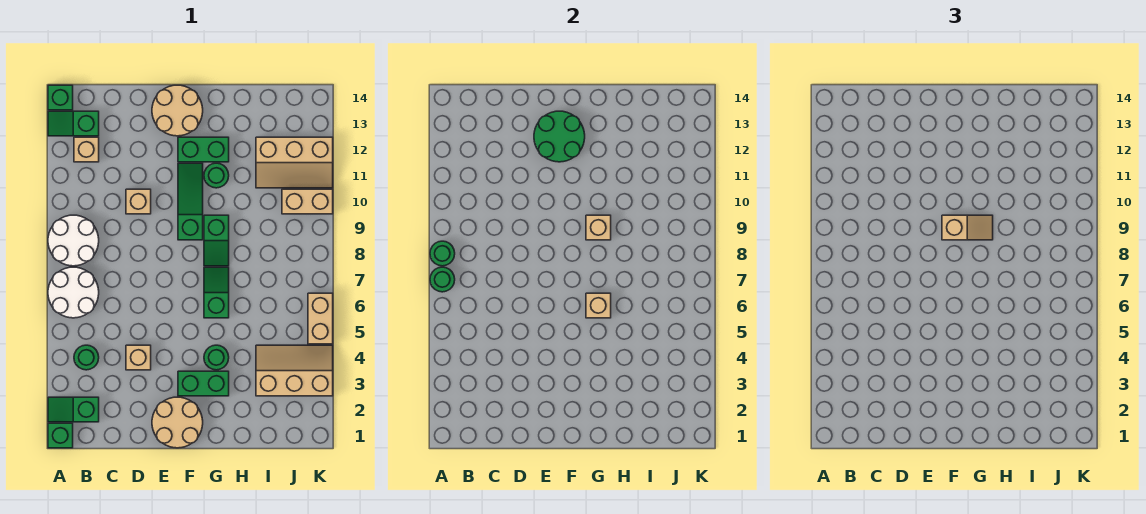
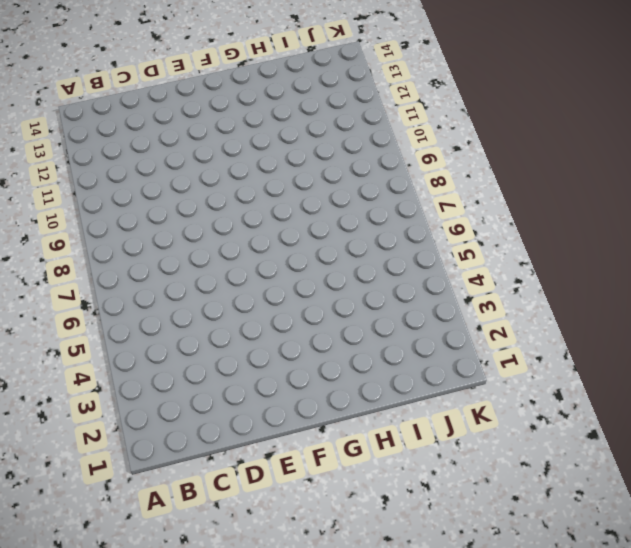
none -> green 1x1 brick [48,423,73,448]
none -> green 1x2 slope [48,397,99,422]
none -> white 2x2 round brick [48,267,99,318]

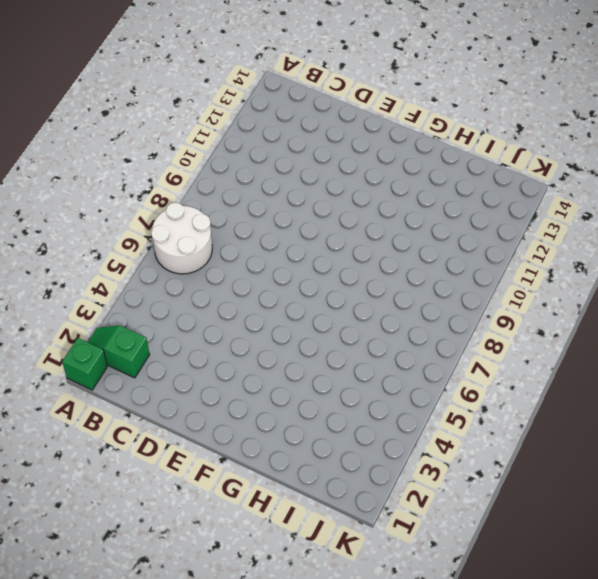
none -> white 2x2 round brick [48,215,99,266]
none -> green 1x2 slope [48,111,99,136]
none -> green 1x1 brick [48,85,73,110]

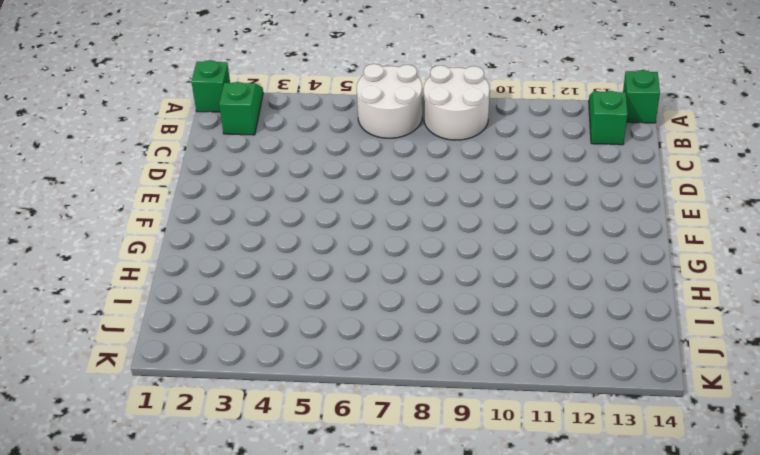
none -> green 1x1 round brick [74,345,99,370]
none -> tan 1x1 brick [74,137,99,162]
none -> tan 1x1 brick [126,345,151,370]

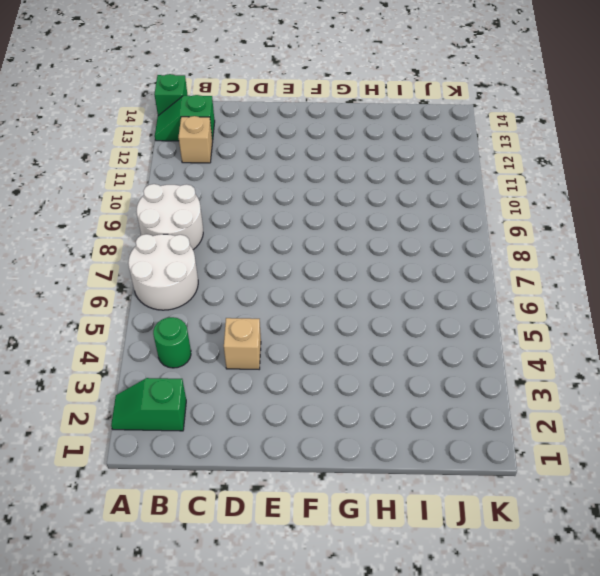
none -> green 1x1 brick [48,423,73,448]
none -> tan 1x1 brick [126,189,151,214]
none -> tan 2x2 round brick [152,397,203,448]

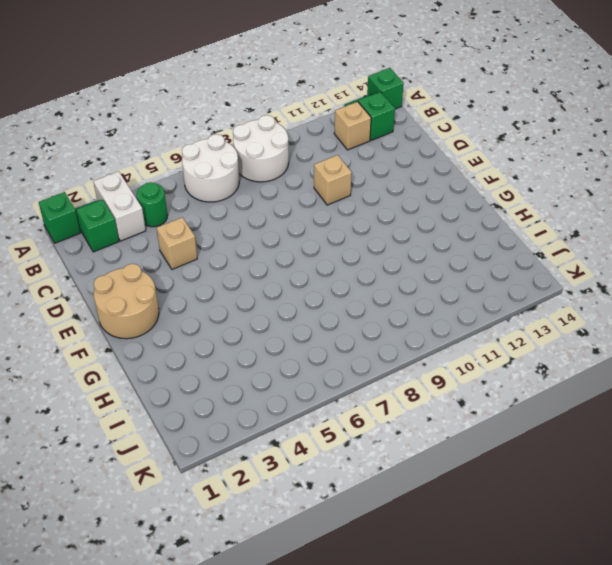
white 1x2 brick [93,171,146,241] -> none
none -> tan 2x2 round brick [152,85,203,136]
none -> green 1x2 brick [178,371,229,396]
none -> green 1x3 slope [178,163,203,240]

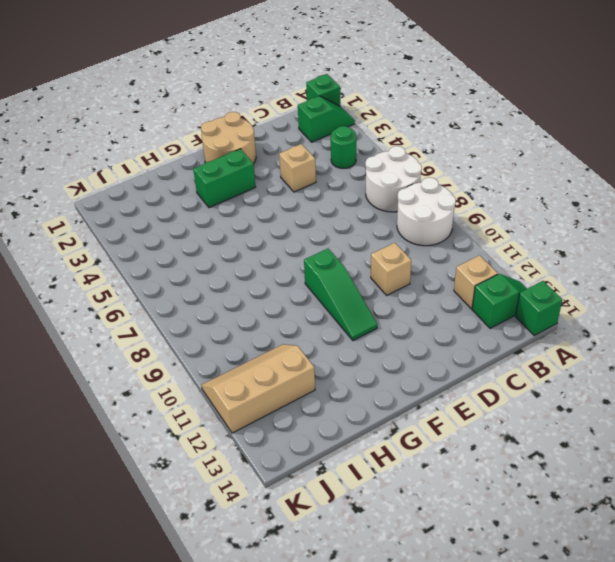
none -> tan 2x2 round brick [152,85,203,136]
none -> green 1x2 brick [178,137,229,162]
none -> green 1x1 round brick [204,345,229,370]

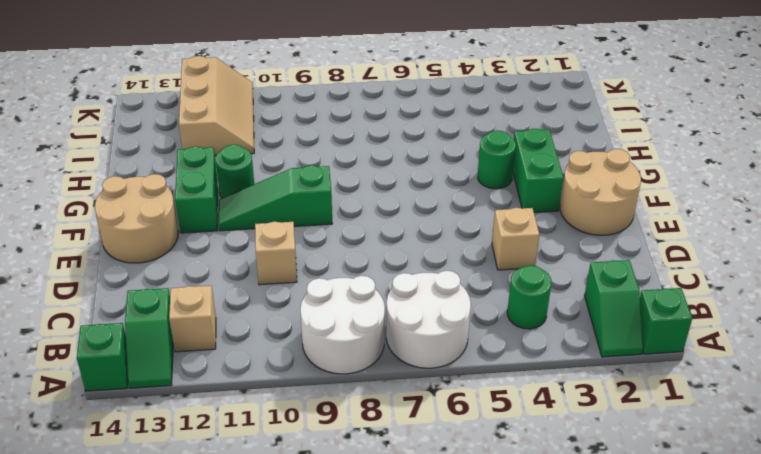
none -> green 1x2 slope [204,267,229,318]
none -> green 1x2 slope [204,215,229,266]
none -> tan 2x3 slope [256,345,333,396]

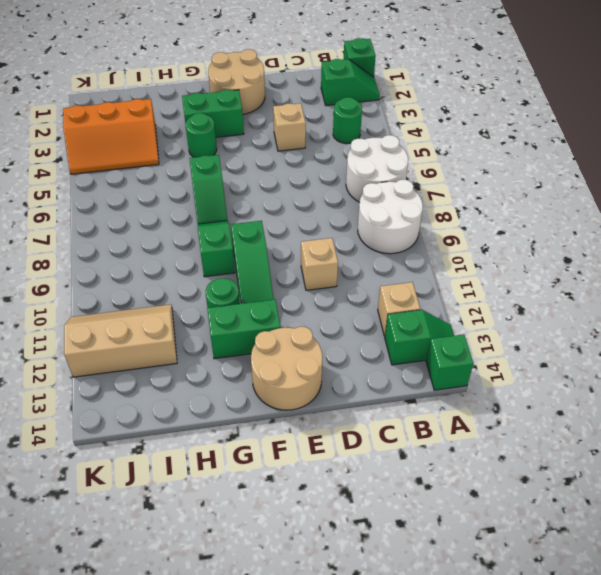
orange 2x3 slope [63,99,159,174] -> tan 2x3 slope [256,345,333,396]
none -> tan 1x2 brick [282,189,333,214]
none -> tan 1x2 brick [308,293,333,344]
none -> green 1x1 round brick [430,267,455,292]

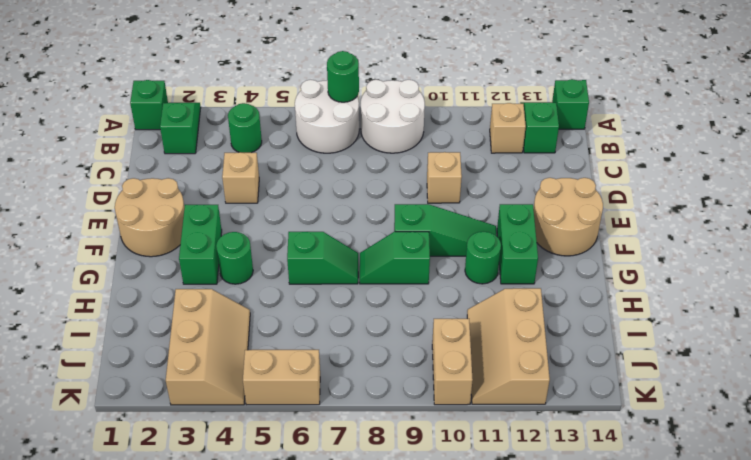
none -> green 1x1 round brick [430,241,455,266]
none -> green 2x2 round brick [534,111,585,162]
none -> tan 1x1 brick [586,293,611,318]

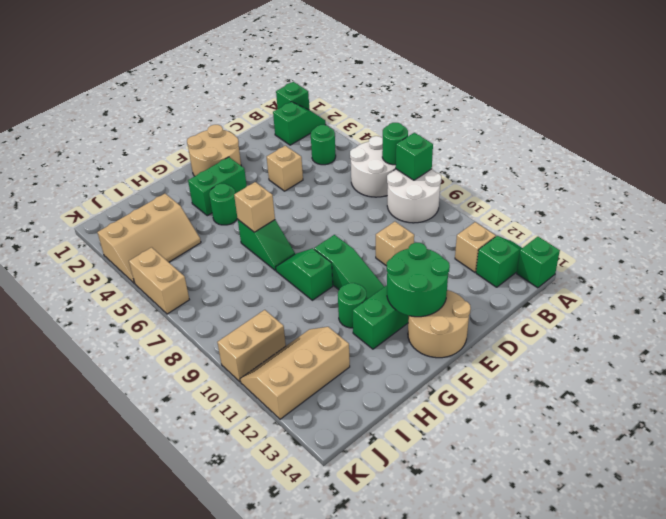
green 1x1 brick [396,133,433,180] -> green 1x1 round brick [430,241,455,266]
none -> tan 1x1 brick [586,215,611,240]
none -> tan 1x2 slope [942,215,993,240]

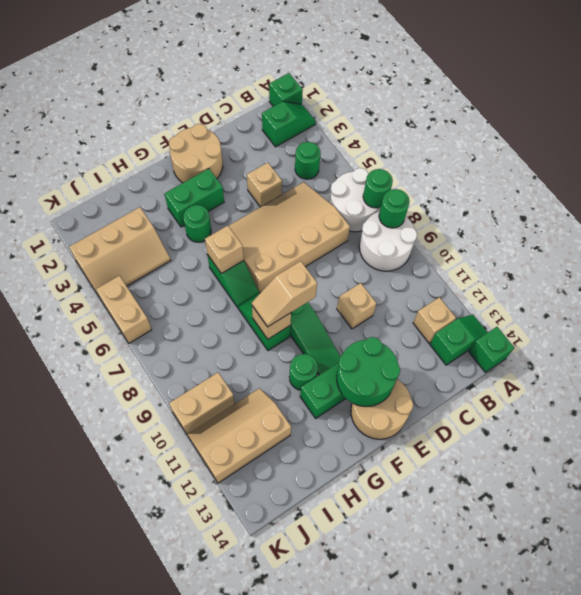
tan 3x4 slope [229,182,350,293] -> none

